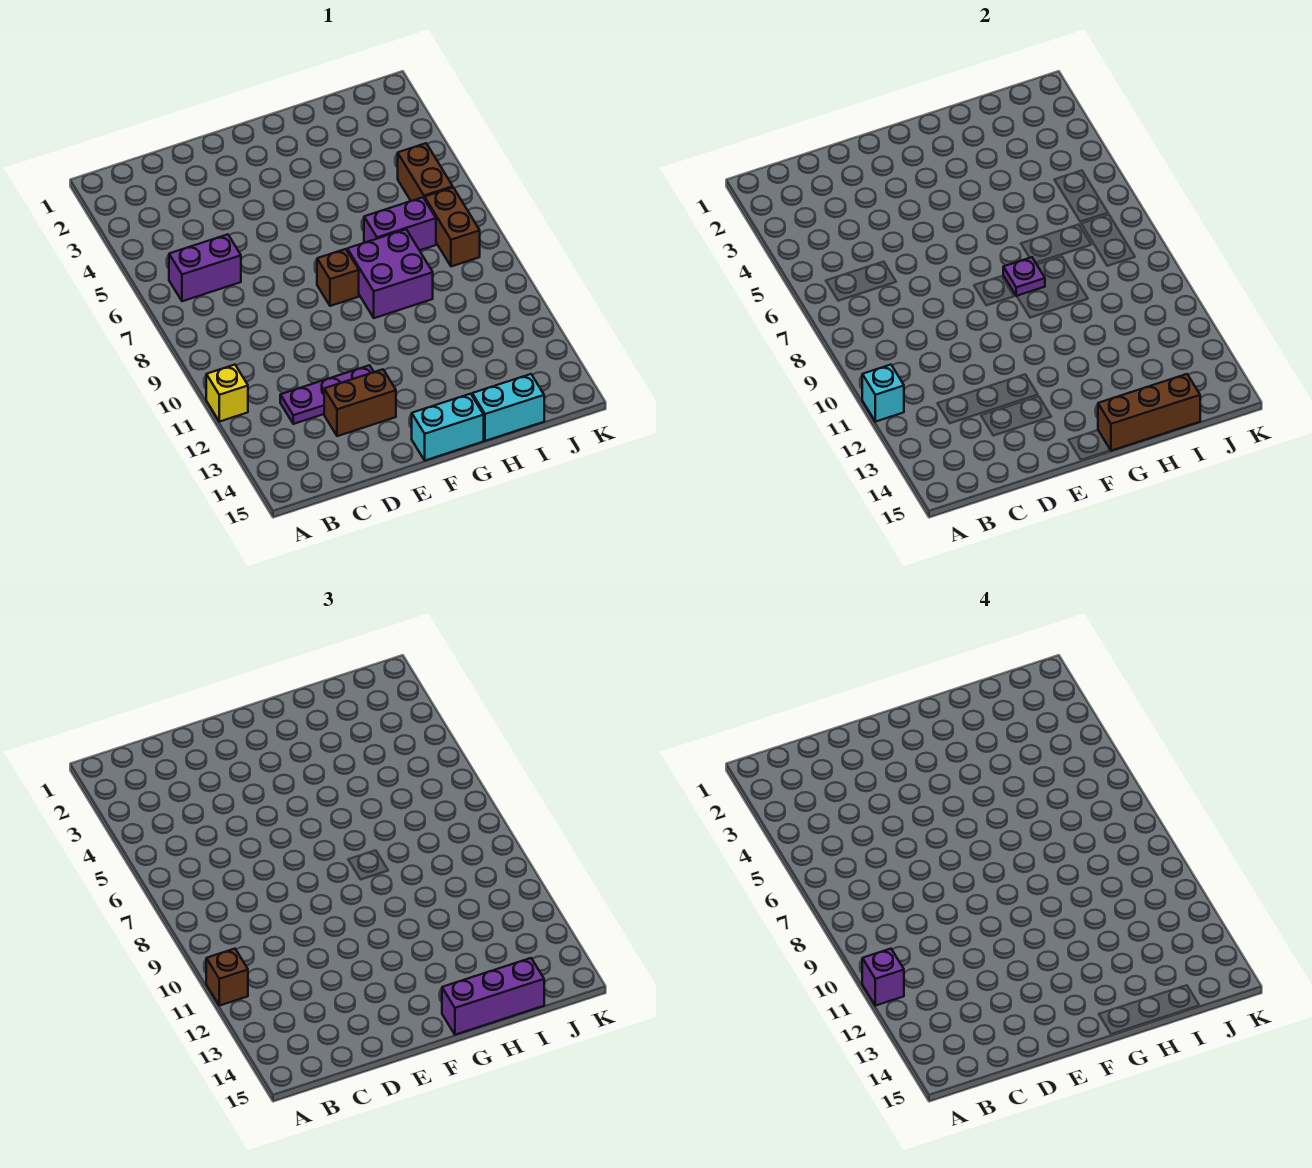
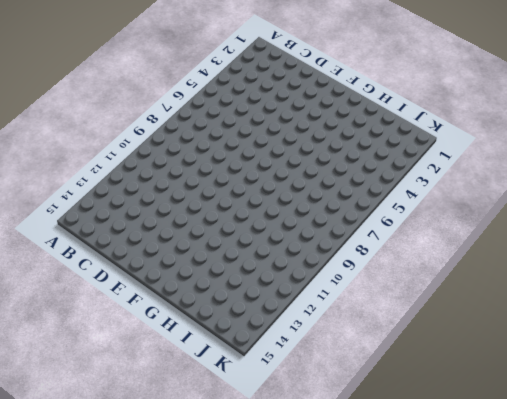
none -> yellow 1x1 brick [206,365,248,422]
none -> purple 1x2 brick [169,234,241,301]
none -> purple 1x3 plate [280,365,374,424]

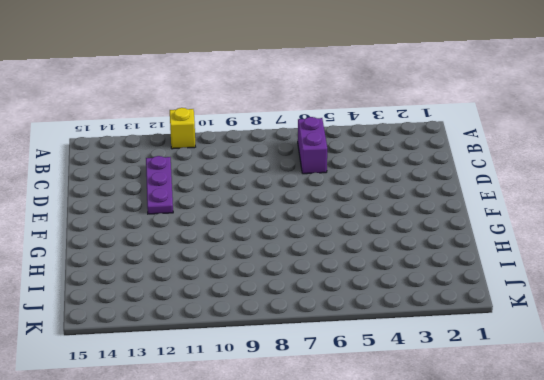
none -> brown 1x2 brick [324,369,396,436]
none -> brown 1x1 brick [317,249,359,306]
none -> cyan 1x2 brick [412,394,484,460]

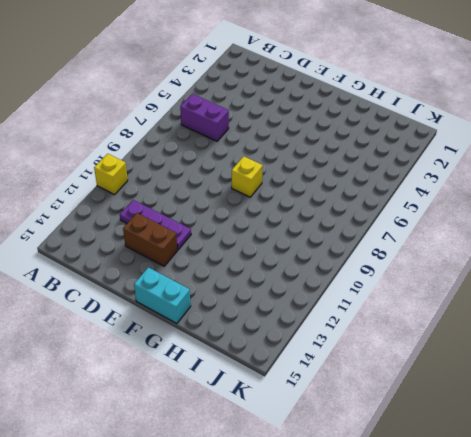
yellow 1x1 brick [232,156,263,197] -> brown 1x1 brick [317,249,359,306]
none -> purple 2x2 brick [347,229,433,318]
none -> purple 1x2 brick [364,197,436,250]
none -> cyan 1x2 brick [472,374,544,441]

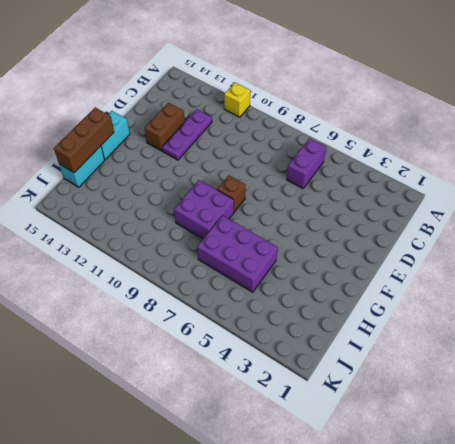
purple 2x3 brick [197,215,278,292] -> purple 1x2 brick [364,197,436,250]
none -> brown 1x2 brick [398,143,453,201]
none -> brown 1x2 brick [425,188,480,267]
none -> cyan 1x1 brick [862,365,904,422]

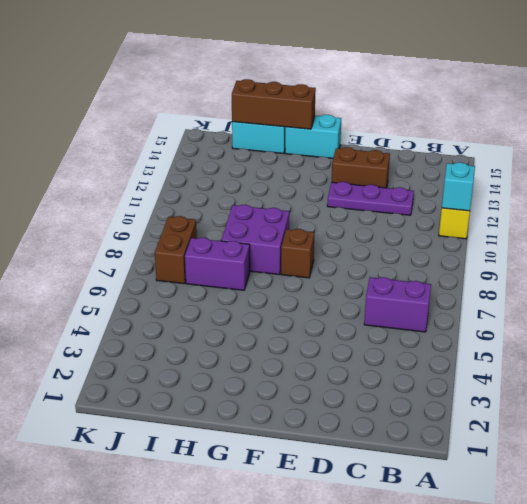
none -> brown 1x2 brick [398,143,453,201]
none -> purple 1x1 plate [1003,257,1045,296]
none -> brown 1x1 brick [206,949,248,1006]

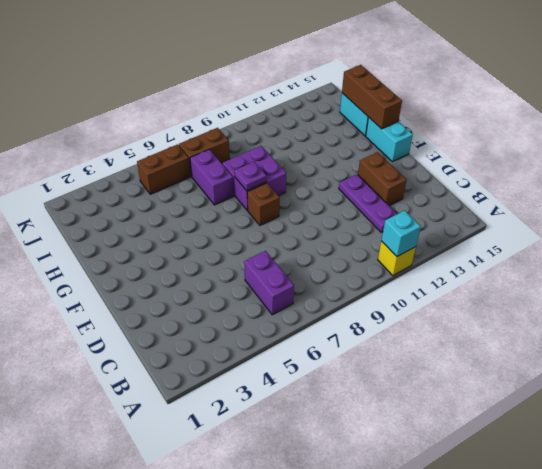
none -> brown 1x1 brick [206,949,248,1006]
none -> purple 1x3 brick [442,958,544,1035]
none -> purple 1x1 brick [862,949,904,1006]

